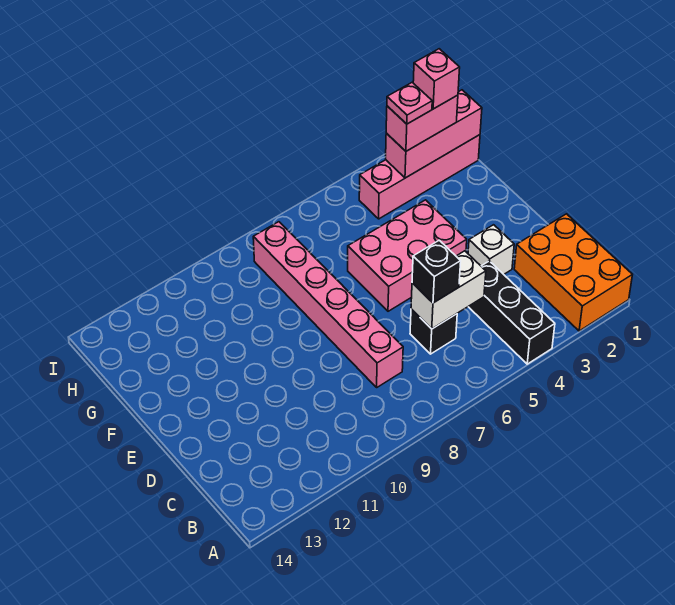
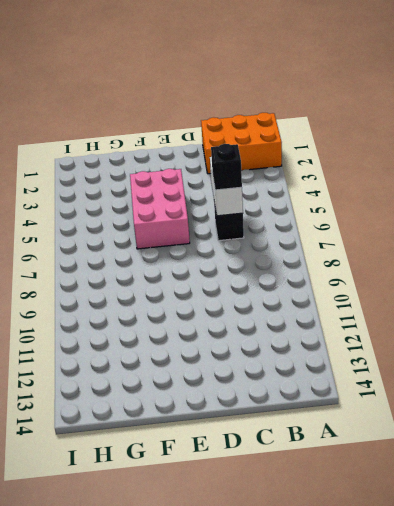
none -> black 1x3 brick [468,261,555,364]
none -> pink 1x6 brick [253,222,403,387]
none -> white 1x1 brick [468,225,514,274]

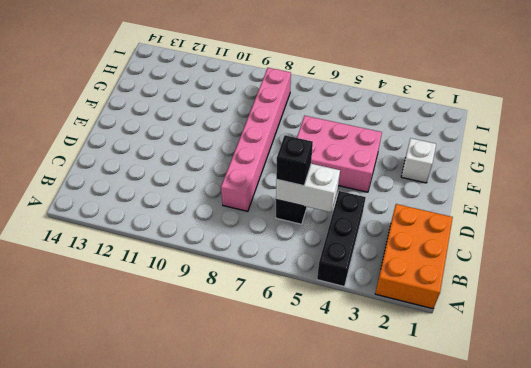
white 1x1 brick [401,138,436,183] -> white 1x1 brick moved to [468,225,514,274]
none -> pink 1x4 brick [359,135,480,219]
none -> pink 1x3 brick [386,90,482,178]
none -> pink 1x2 brick [386,95,458,151]

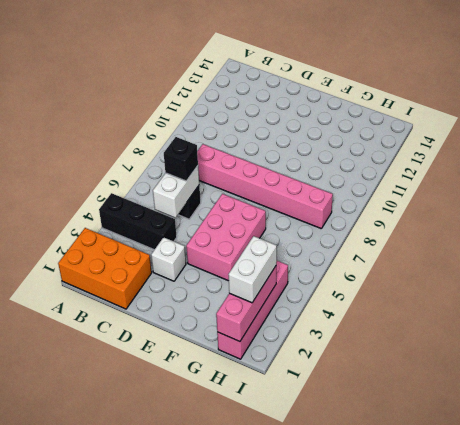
white 1x2 brick [228,236,277,303] -> pink 1x2 brick [386,95,458,151]
none -> pink 1x1 brick [413,49,460,109]
none -> pink 1x1 plate [387,83,432,124]

